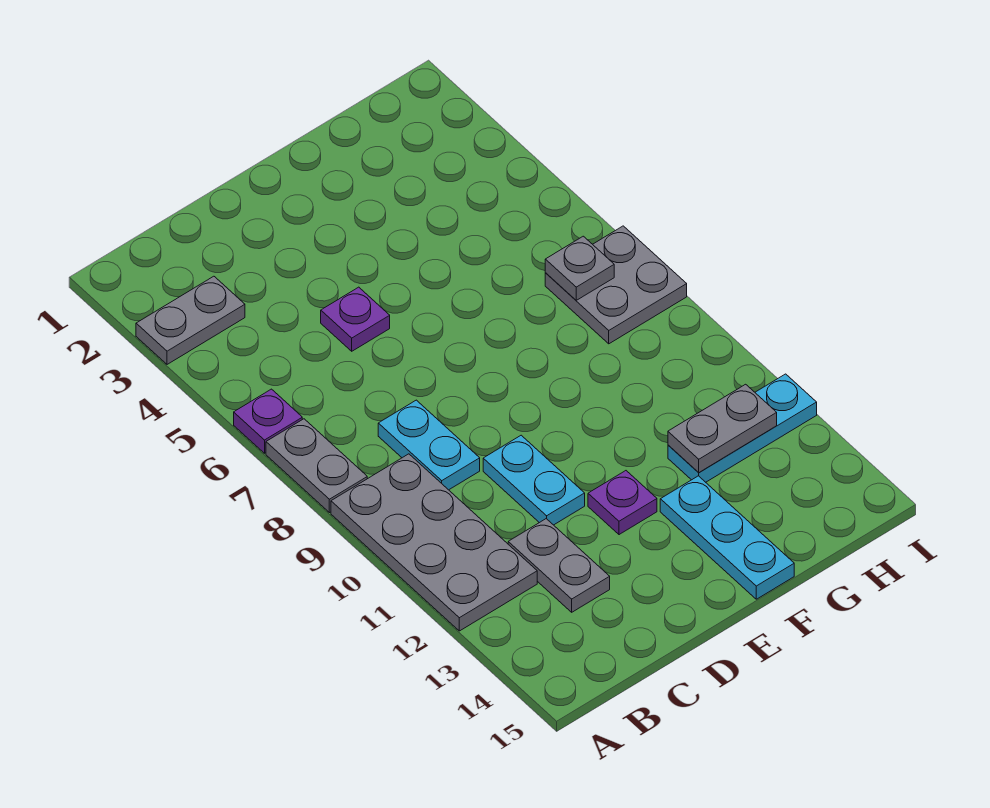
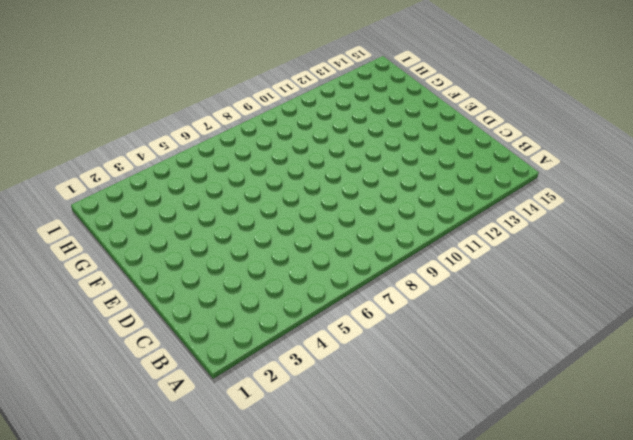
none -> grey 1x2 plate [136,276,245,364]
none -> purple 1x1 plate [234,389,302,453]
none -> grey 1x2 plate [266,419,367,513]

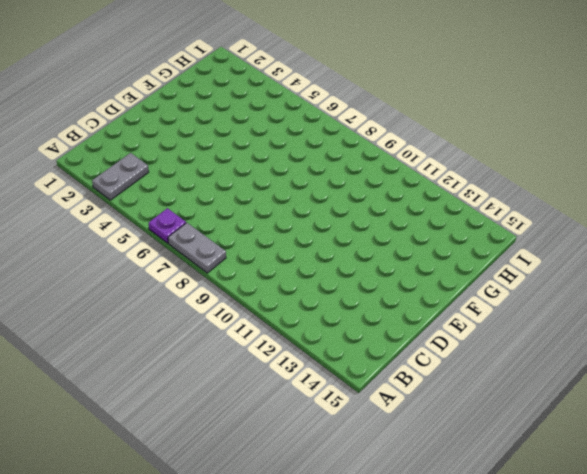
none -> grey 2x4 plate [331,454,537,631]
none -> cyan 1x2 plate [378,400,480,490]
none -> grey 1x2 plate [508,519,610,612]

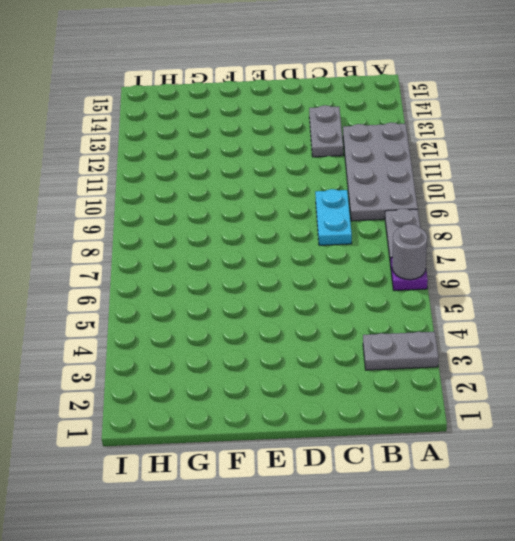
grey 1x1 round brick [392,224,427,280] -> none
none -> purple 1x1 plate [321,287,390,351]
none -> cyan 1x2 plate [483,435,585,525]
none -> purple 1x1 plate [588,471,657,535]

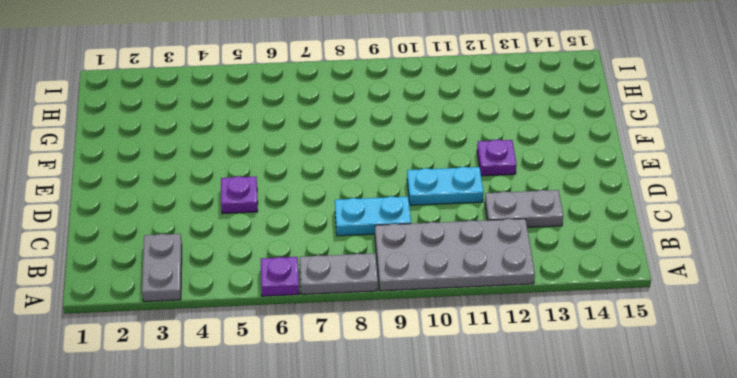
none -> cyan 1x3 plate [660,476,794,599]
none -> cyan 1x3 plate [668,374,817,482]
none -> grey 2x2 plate [545,226,687,344]

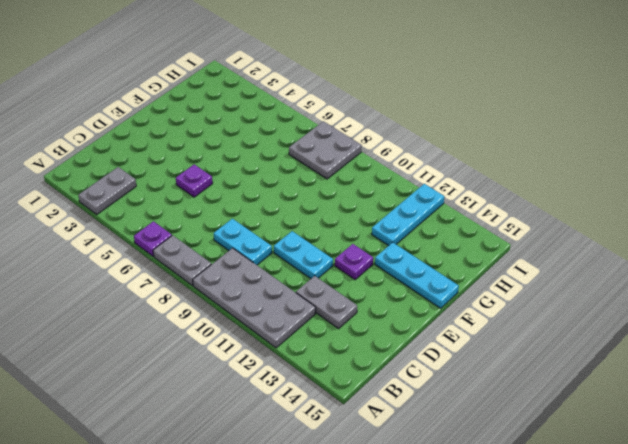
none -> grey 1x2 plate [668,384,777,473]
none -> grey 1x1 plate [545,236,614,300]

